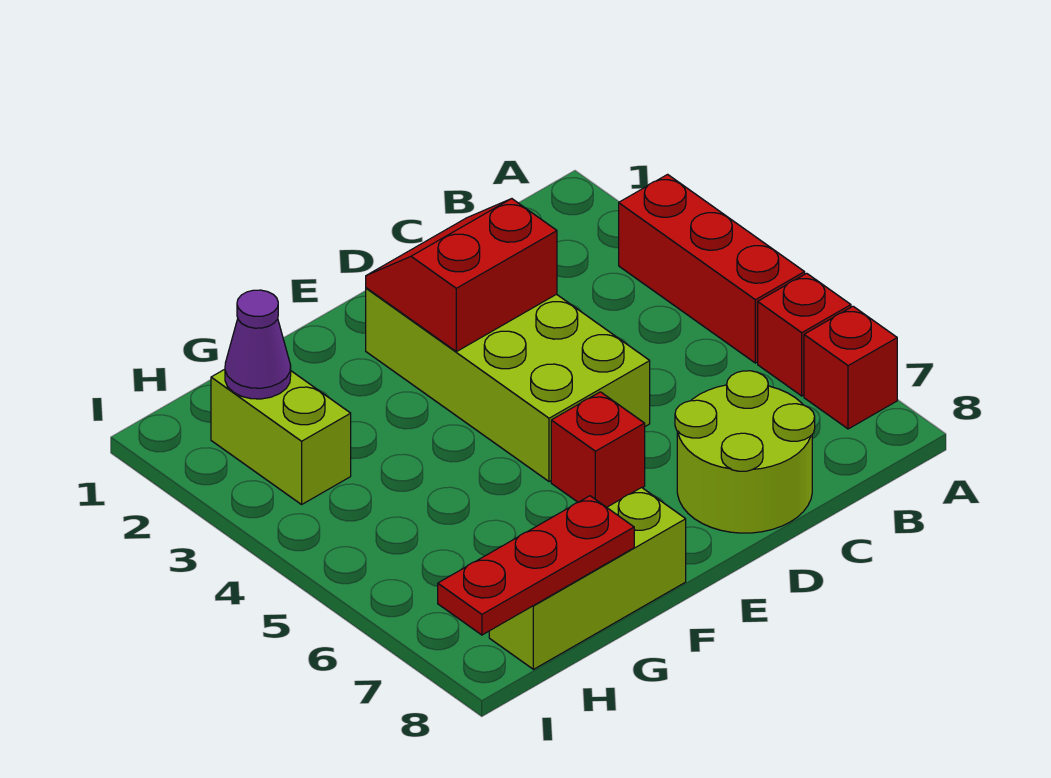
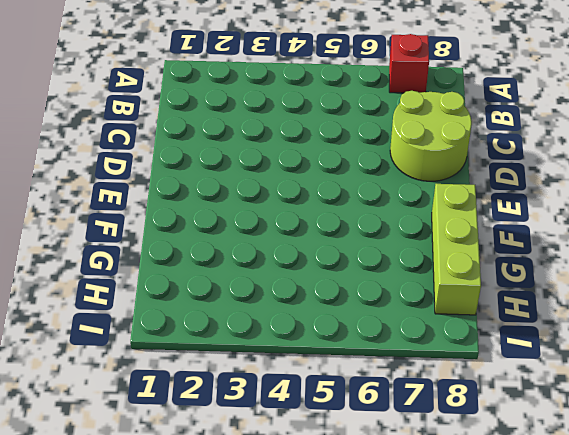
none -> red 1x3 brick [619,174,805,363]
none -> red 1x1 brick [758,273,851,396]

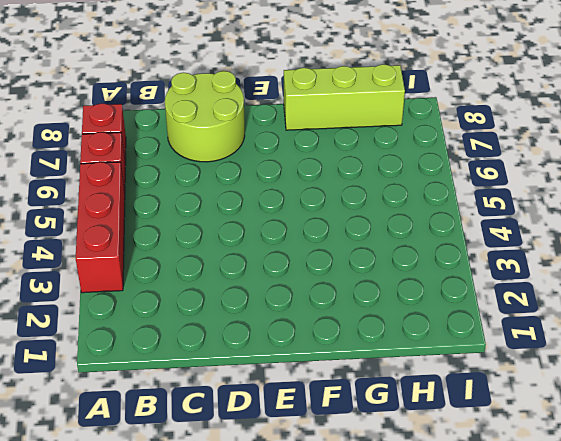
none -> lime 2x4 brick [366,288,650,482]
none -> red 1x1 brick [551,392,645,507]

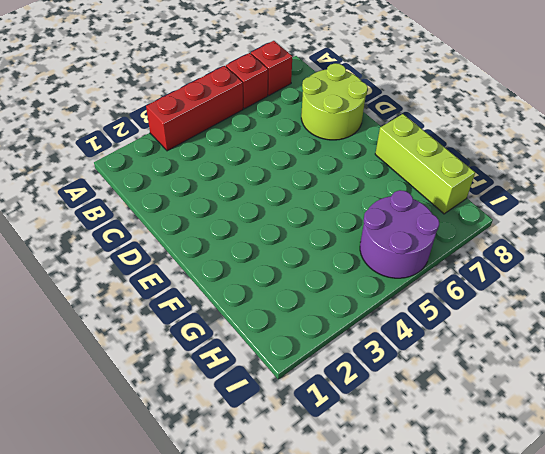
purple 2x2 round brick [360,190,439,278] -> none
none -> lime 2x4 brick [366,288,650,482]
none -> red 1x1 brick [551,392,645,507]

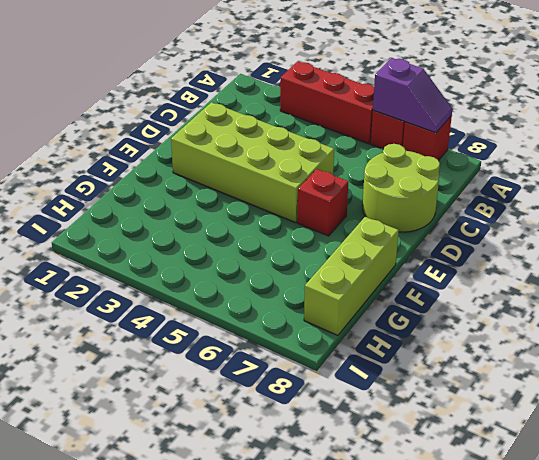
purple 1x2 slope [373,58,452,133] -> none
none -> lime 1x2 brick [211,369,351,504]
none -> red 2x2 slope [366,199,557,352]

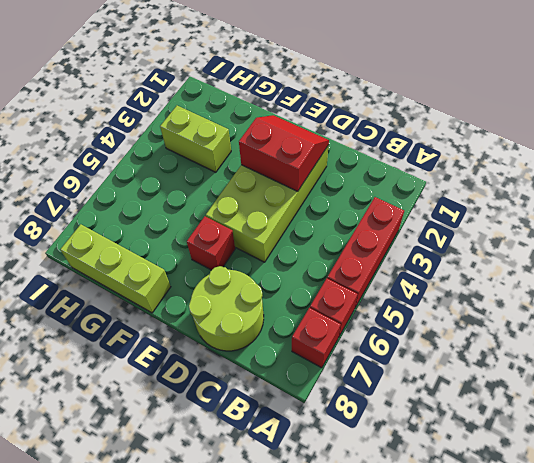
lime 1x2 brick [160,106,231,172] -> lime 1x2 brick turned to [211,369,351,504]
none -> red 1x3 plate [438,496,634,635]
none -> purple 1x1 cone [225,290,291,399]

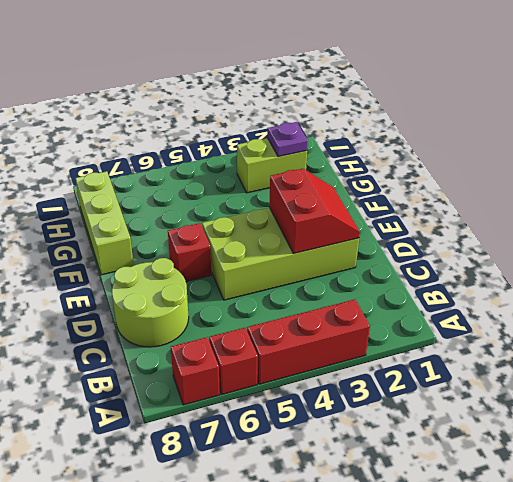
purple 1x1 plate [268,122,308,157] -> purple 1x1 cone [225,290,291,399]
none -> red 1x3 plate [438,496,634,635]

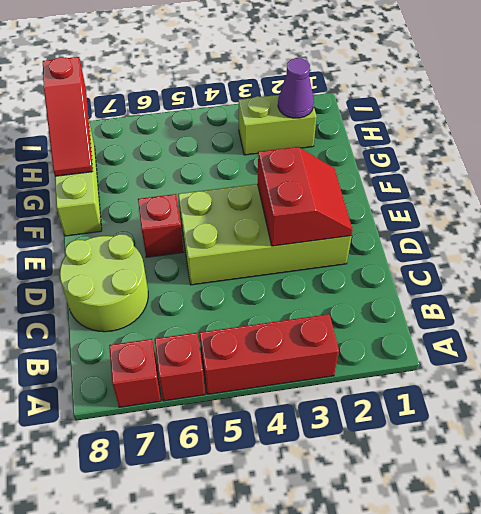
red 1x3 slope [43,57,93,176] -> red 1x3 plate [438,496,634,635]

